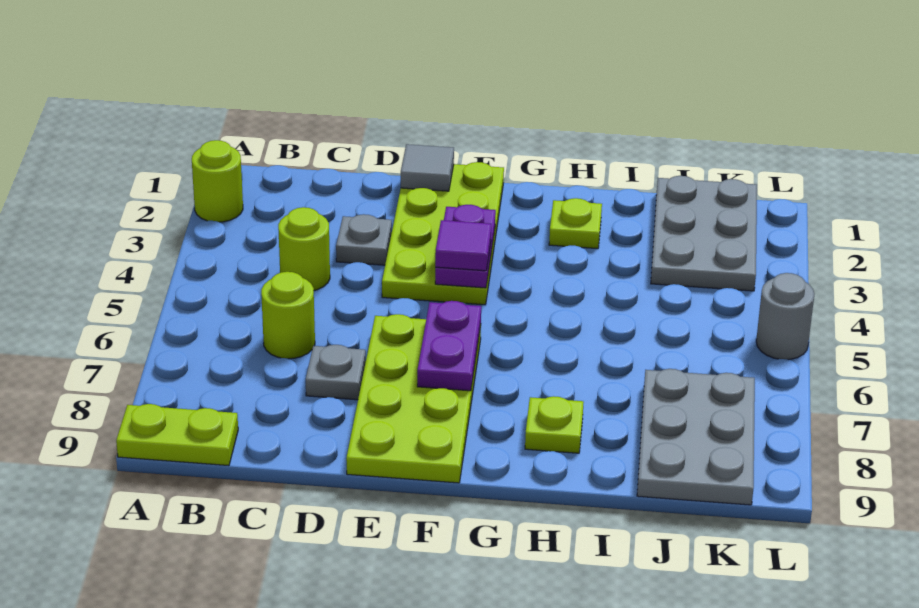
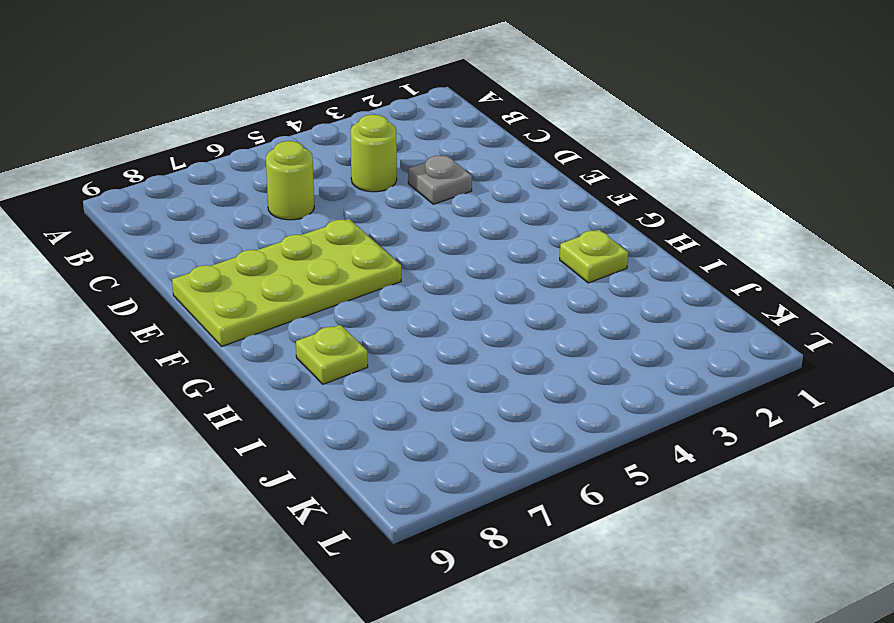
none -> lime 1x1 round brick [192,140,243,222]
none -> lime 1x2 plate [116,404,238,466]
none -> grey 1x1 plate [306,345,366,400]

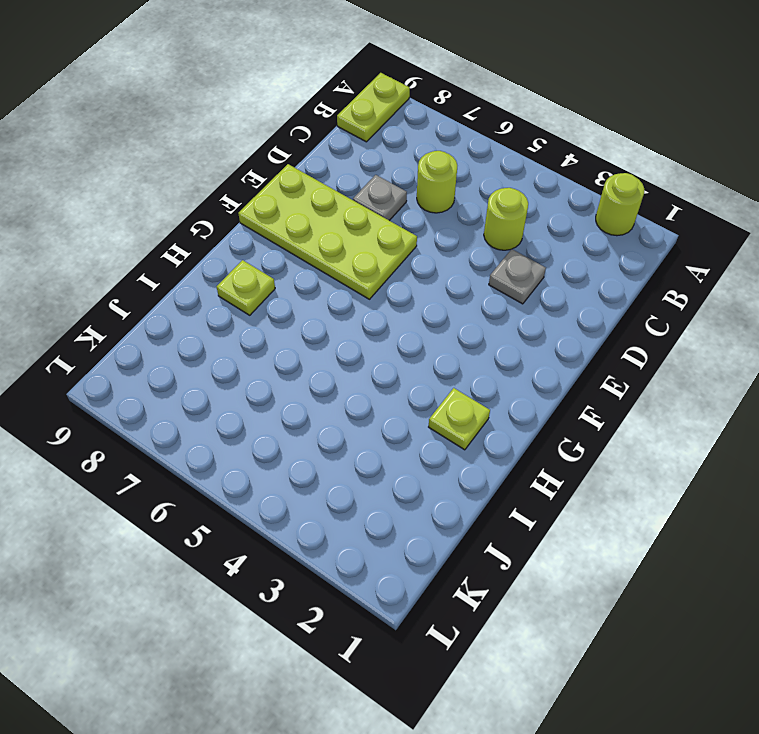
none -> lime 2x4 plate [382,162,504,305]
none -> grey 2x3 plate [651,176,757,291]
none -> grey 2x3 plate [637,369,755,505]

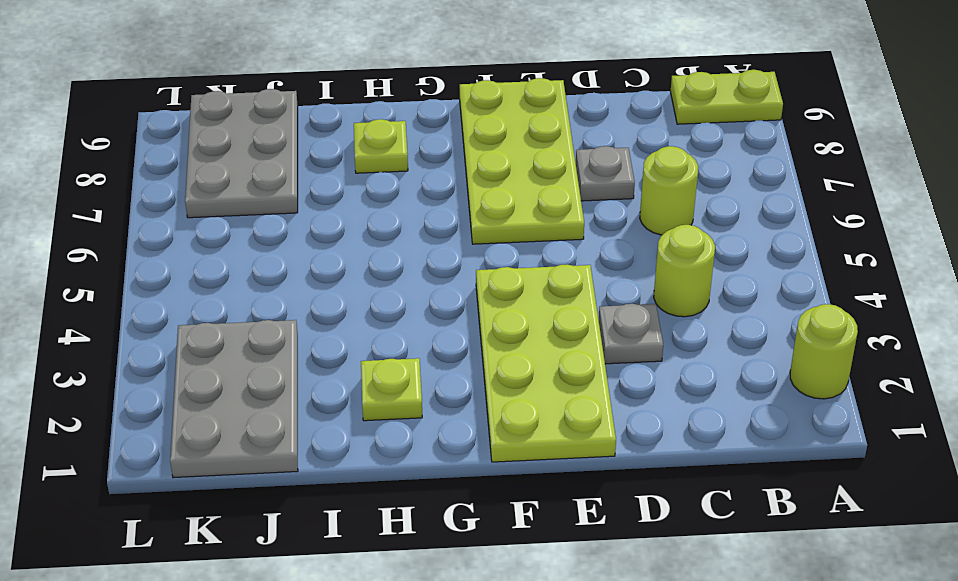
none -> grey 1x1 round brick [756,273,814,360]
none -> grey 1x1 tile [401,144,454,191]
none -> purple 1x2 plate [435,205,496,288]

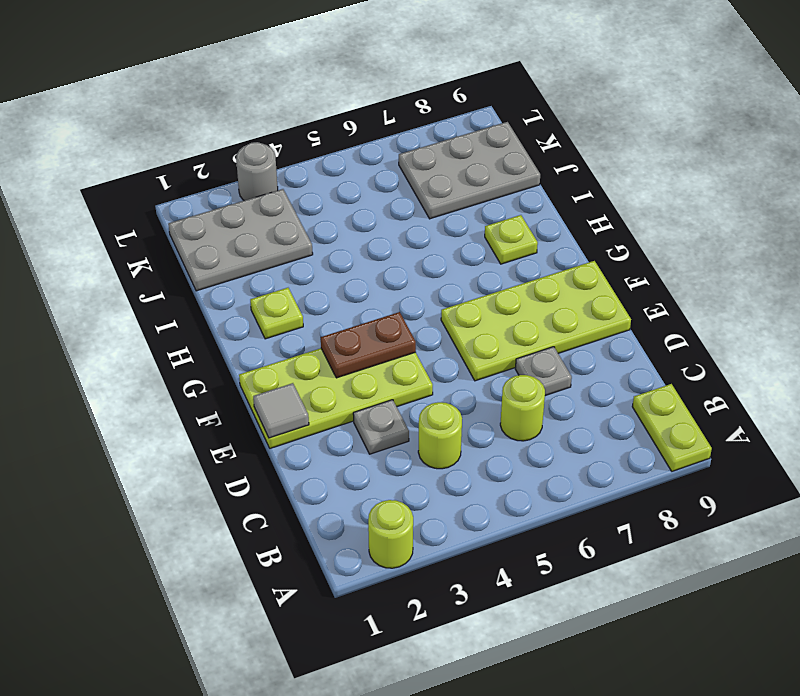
brown 1x2 plate [321,312,416,378] -> purple 1x2 plate [435,205,496,288]
grey 1x1 round brick [236,142,278,201] -> grey 1x1 round brick moved to [756,273,814,360]
none -> purple 1x2 plate [417,301,481,391]
none -> purple 1x1 tile [435,220,491,271]

